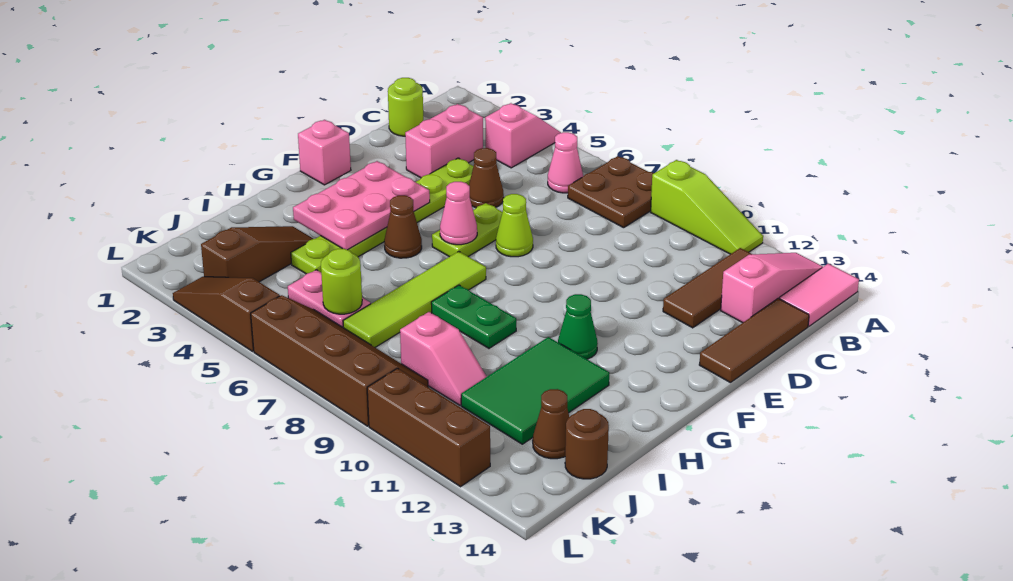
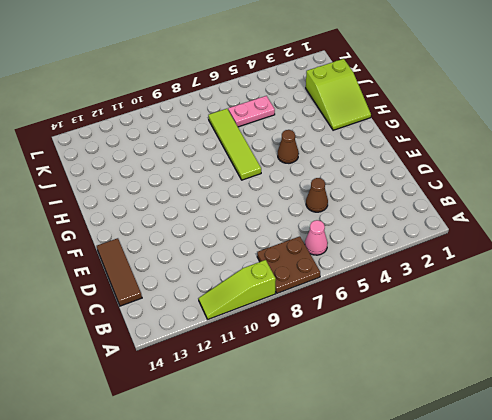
lime 2x3 slope [306,59,371,130] -> none
none -> pink 1x2 slope [485,103,561,168]
none -> pink 1x3 slope [721,253,823,323]
none -> pink 1x2 tile [779,264,859,326]
none -> brown 1x3 tile [663,248,752,328]

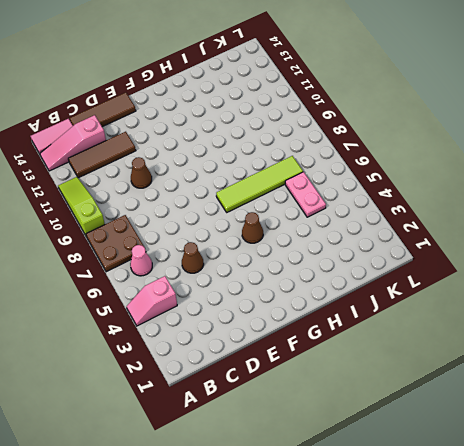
brown 1x1 cone [131,157,152,188] -> brown 1x1 cone moved to [533,389,569,459]
none -> lime 1x1 round brick [388,78,423,136]
none -> pink 1x2 brick [405,104,483,178]
none -> lime 1x6 plate [291,158,473,274]
none -> lime 1x2 plate [432,203,502,257]

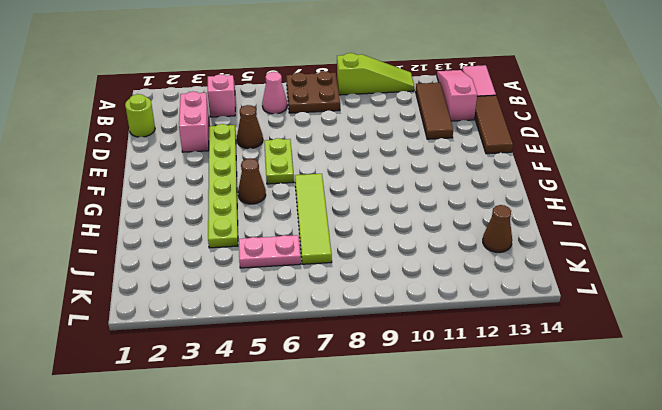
none -> lime 1x1 cone [496,194,533,257]
none -> pink 1x1 brick [298,120,351,185]
none -> green 1x1 cone [558,294,598,359]
none -> green 1x2 plate [431,285,516,348]

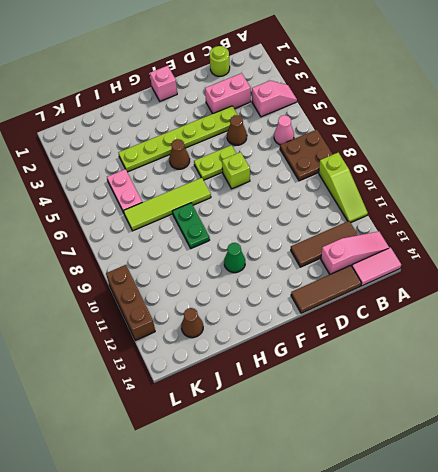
lime 1x1 brick [222,152,250,189] -> lime 1x1 cone [496,194,533,257]
none -> green 2x3 tile [461,337,609,444]
none -> brown 1x3 slope [201,226,313,282]
none -> pink 1x2 slope [400,312,487,405]
none -> brown 1x1 round brick [565,409,609,479]

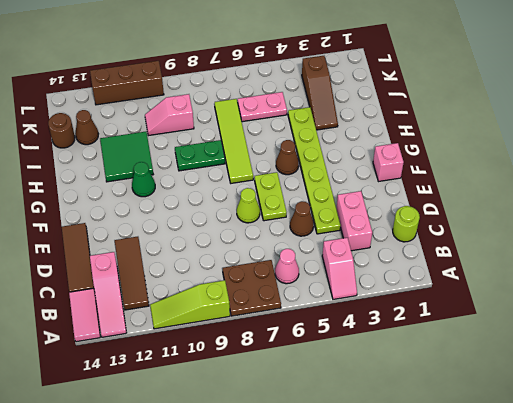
green 2x2 tile [100,132,153,182] -> green 2x3 tile [461,337,609,444]
none -> brown 2x4 slope [251,295,428,426]
none -> brown 1x3 slope [173,277,280,351]
none -> pink 2x3 plate [293,161,430,250]
none -> pink 1x1 cone [440,182,477,245]

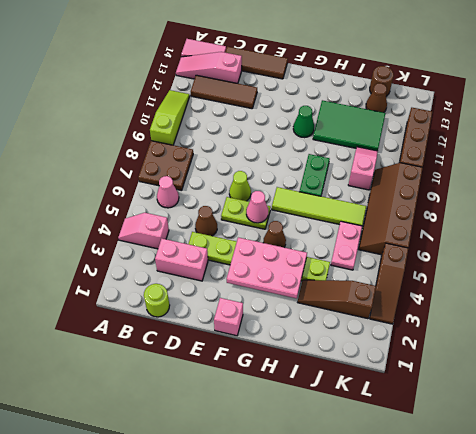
none -> lime 1x1 round brick [321,249,362,314]

